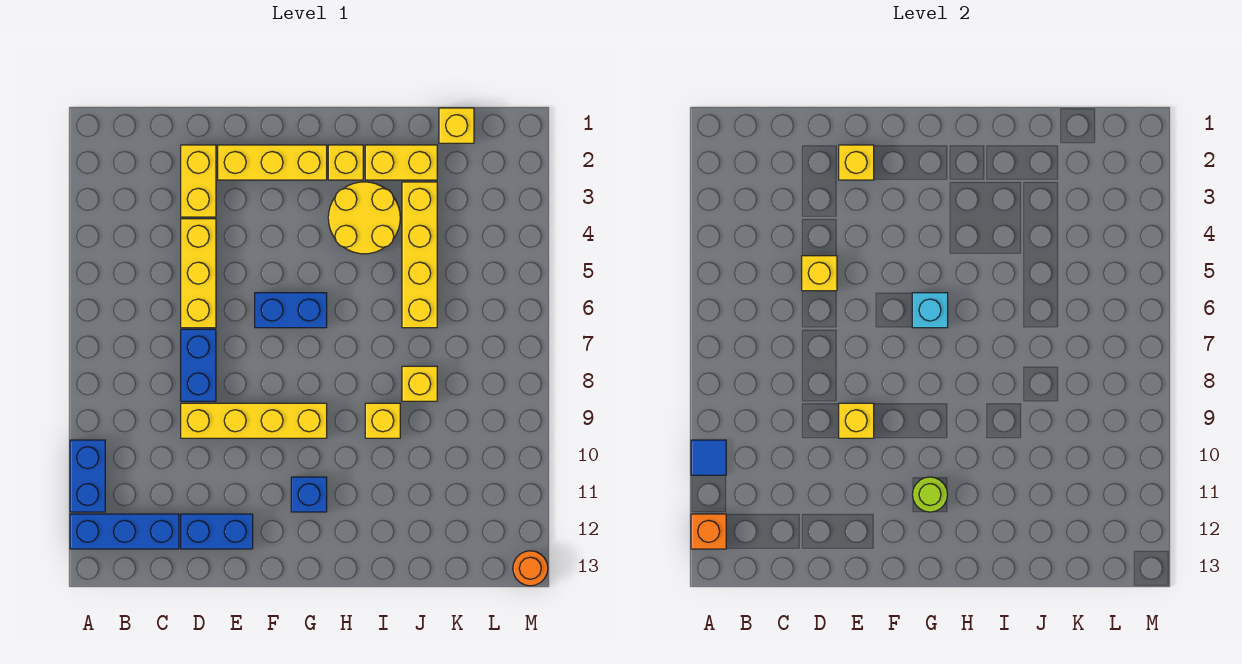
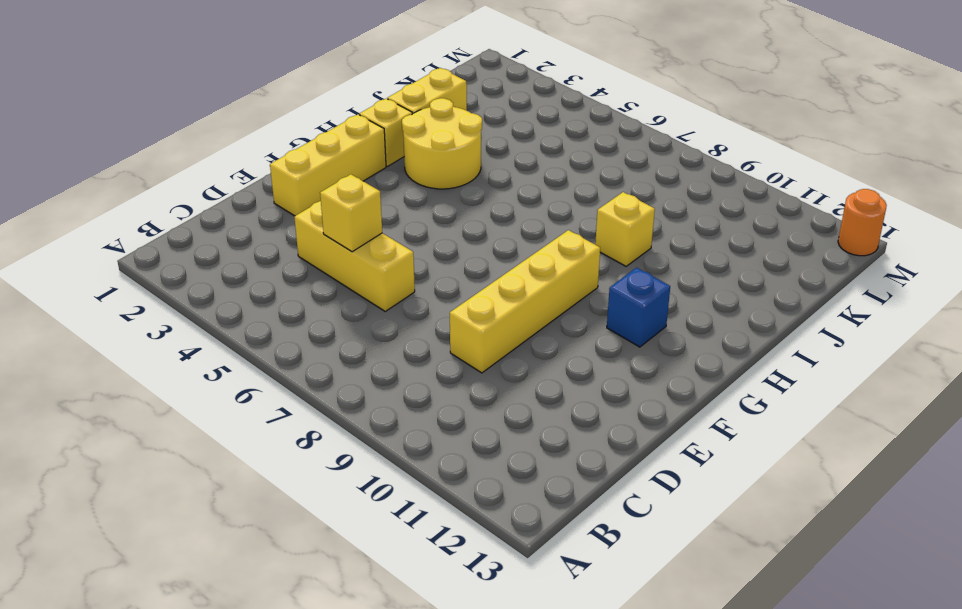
none -> blue 1x2 brick [70,440,105,512]
none -> blue 1x3 brick [70,514,179,549]
none -> yellow 1x2 brick [181,145,216,217]

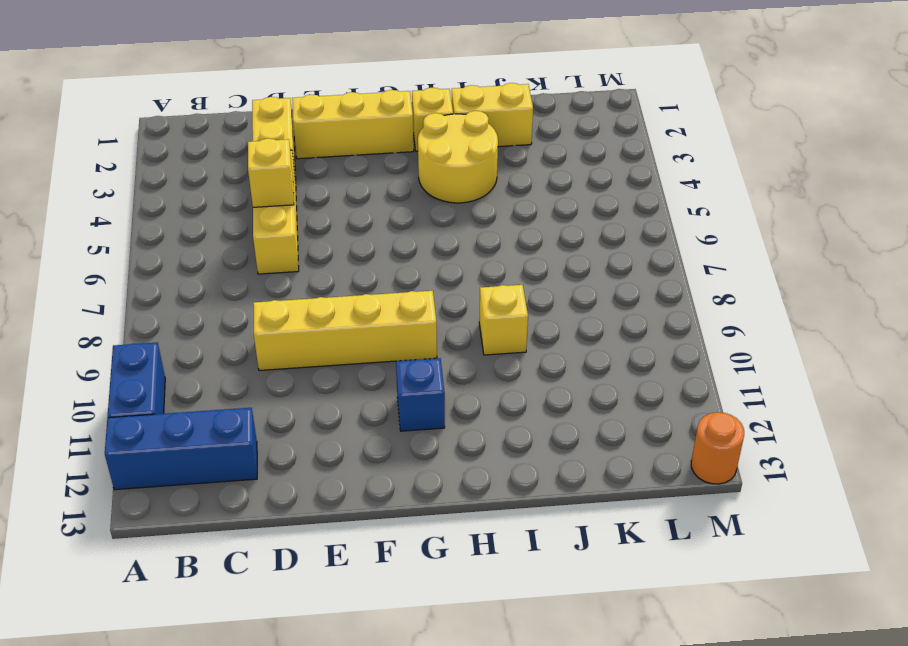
none -> blue 1x2 brick [181,329,216,401]
none -> blue 1x2 brick [181,514,253,549]
none -> blue 1x2 brick [255,293,327,328]

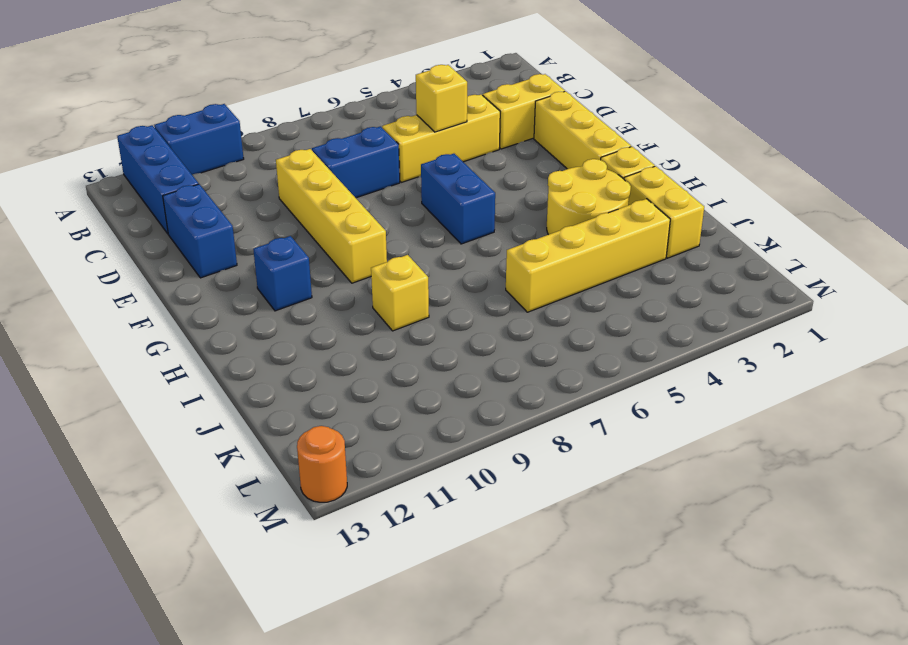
none -> yellow 1x1 brick [402,366,437,401]
none -> yellow 1x1 brick [439,108,474,143]
none -> blue 1x1 tile [691,440,726,475]

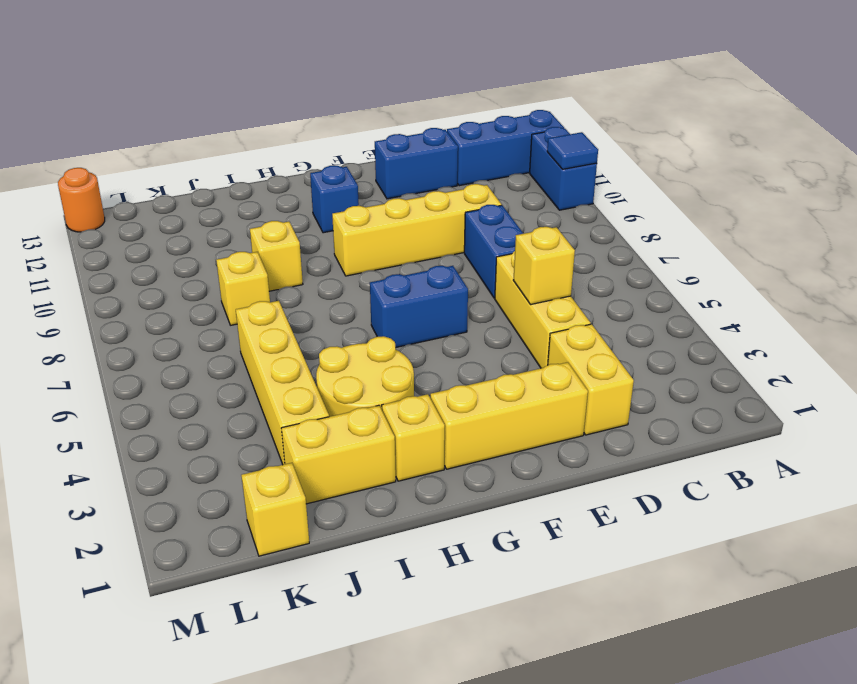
none -> orange 1x1 brick [691,514,726,549]
none -> yellow 1x1 brick [839,145,874,180]
none -> yellow 1x1 brick [839,403,874,438]

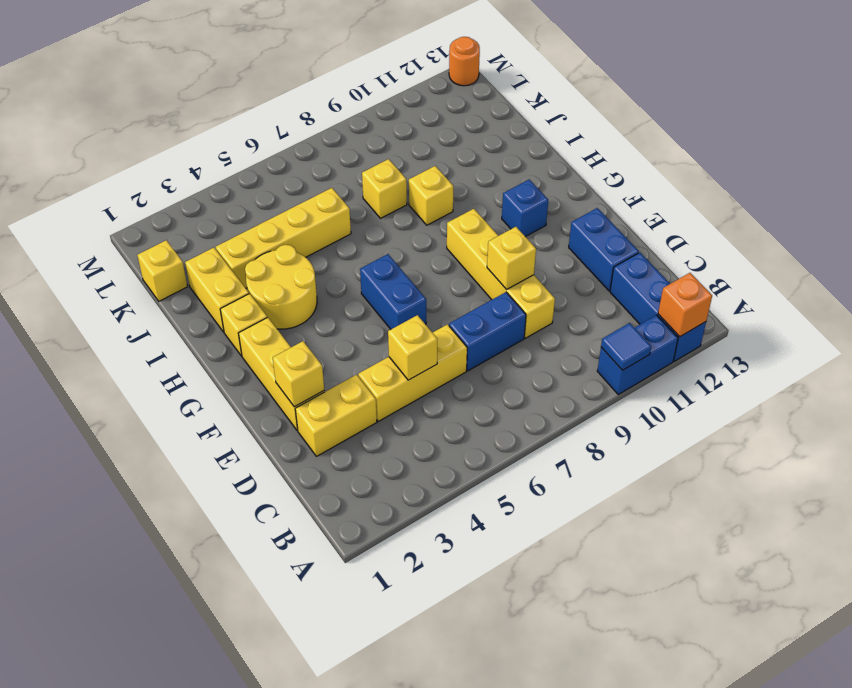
none -> cyan 1x1 brick [912,293,948,328]
none -> lime 1x1 round brick [912,477,948,512]

